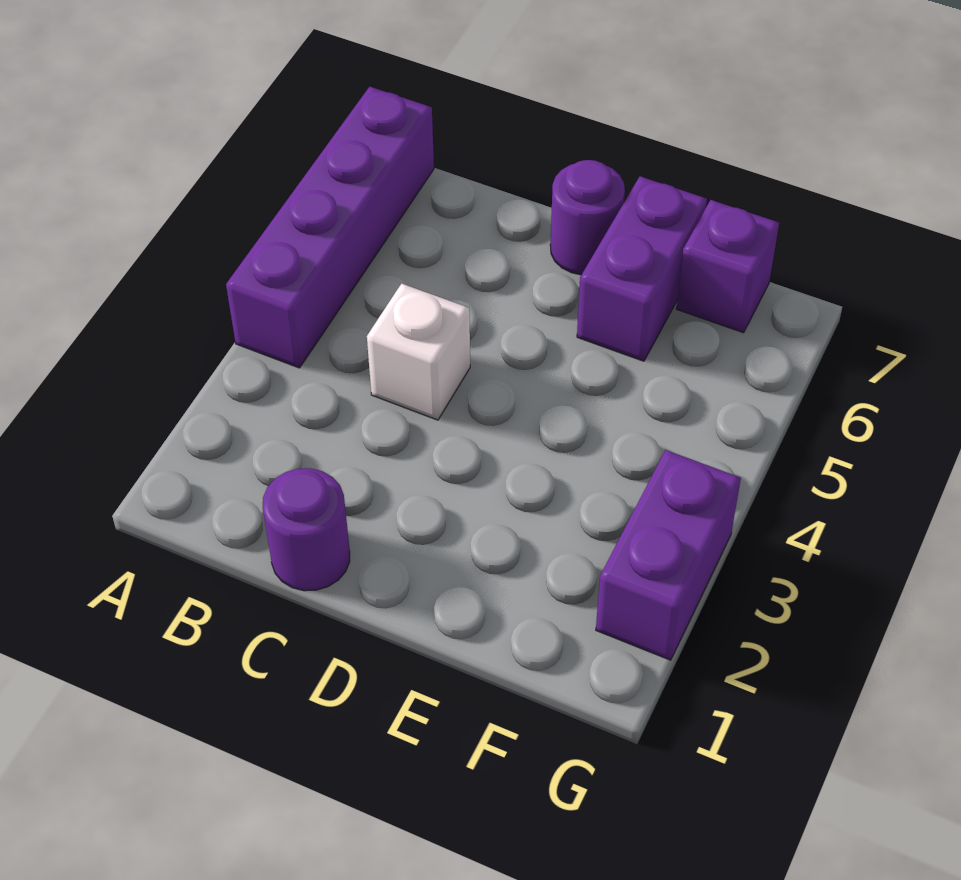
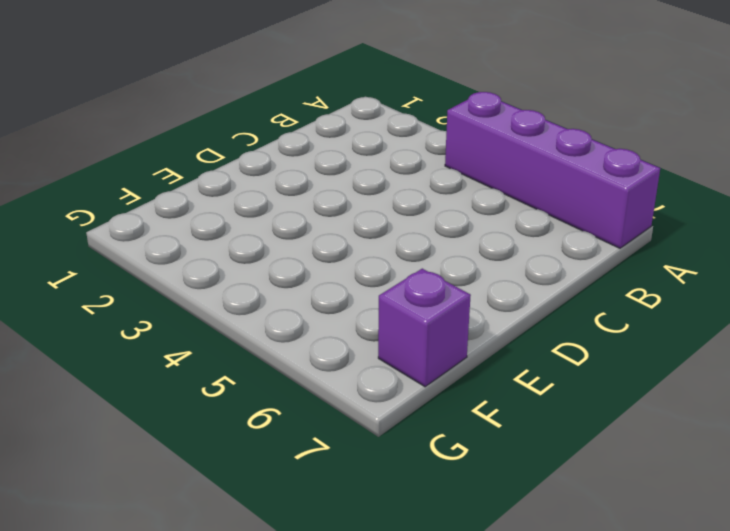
none -> purple 1x1 round brick [263,468,350,591]
none -> white 1x1 brick [367,284,470,420]

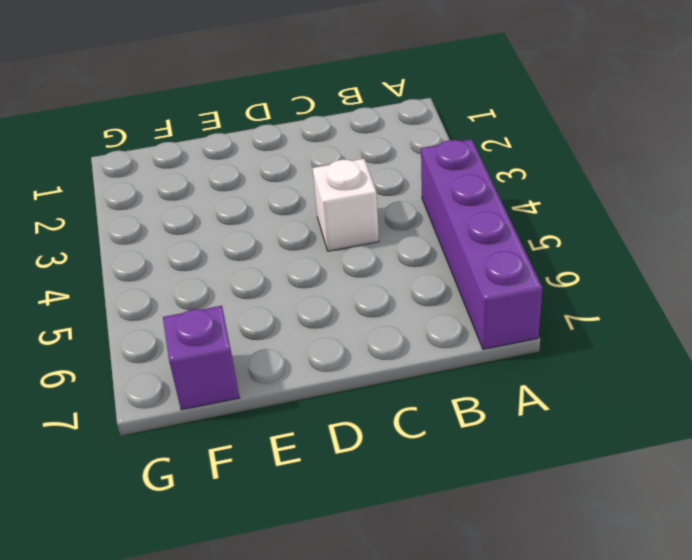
none -> purple 1x1 round brick [263,468,350,591]
none -> purple 1x1 round brick [550,160,625,275]

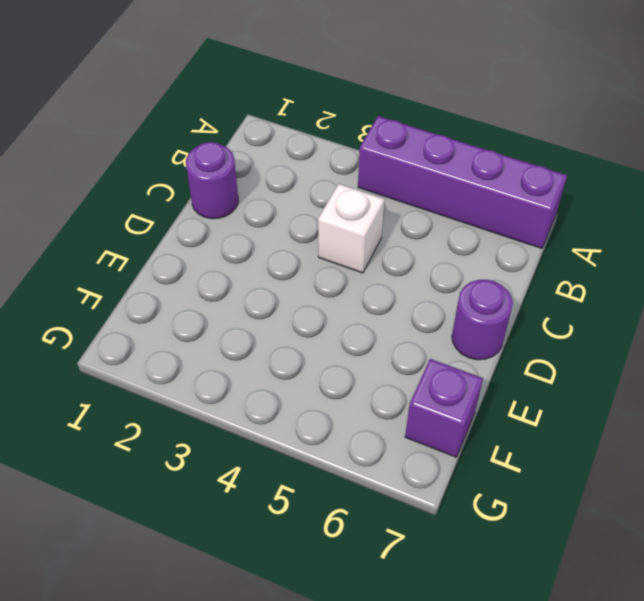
none -> purple 1x2 brick [577,176,707,361]
none -> purple 1x2 brick [596,450,741,660]

